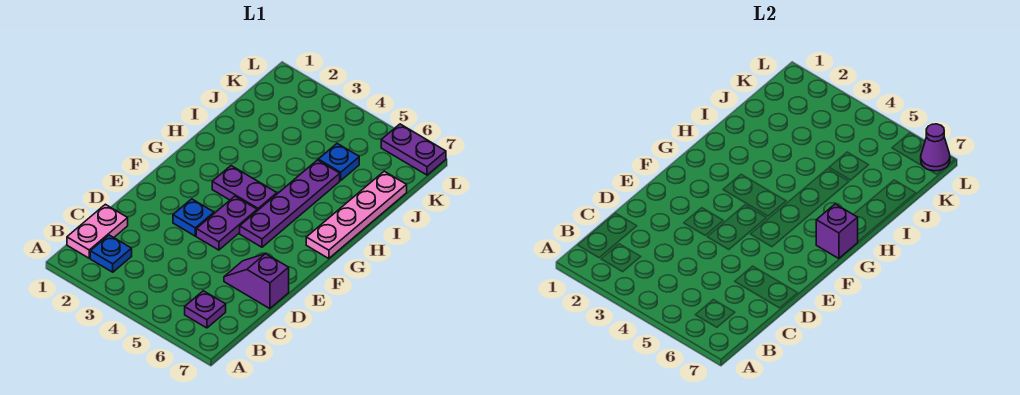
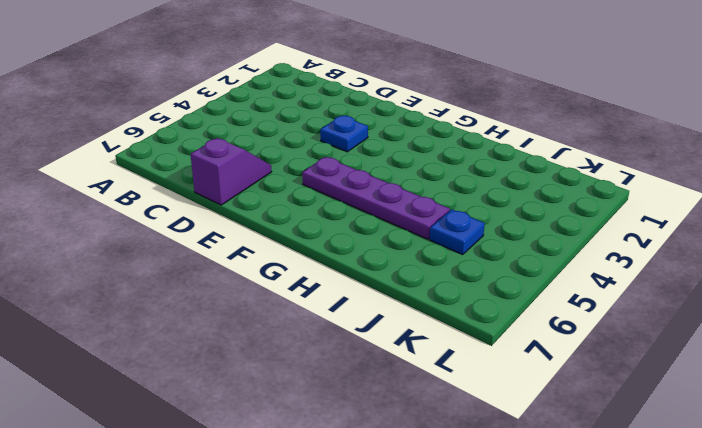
none -> pink 1x2 plate [67,204,128,258]
none -> blue 1x1 plate [90,235,132,272]
none -> purple 1x1 plate [185,291,226,328]

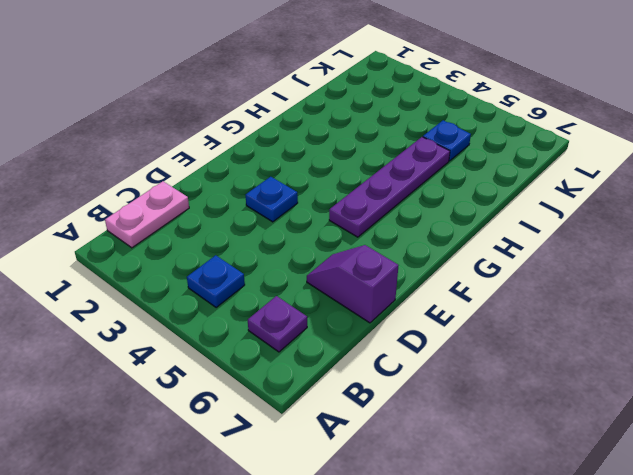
blue 1x1 plate [187,255,245,307] -> blue 1x1 plate moved to [90,235,132,272]
none -> purple 1x2 plate [196,196,257,250]
none -> purple 1x2 plate [212,166,277,211]
none -> pink 1x4 plate [306,171,407,259]

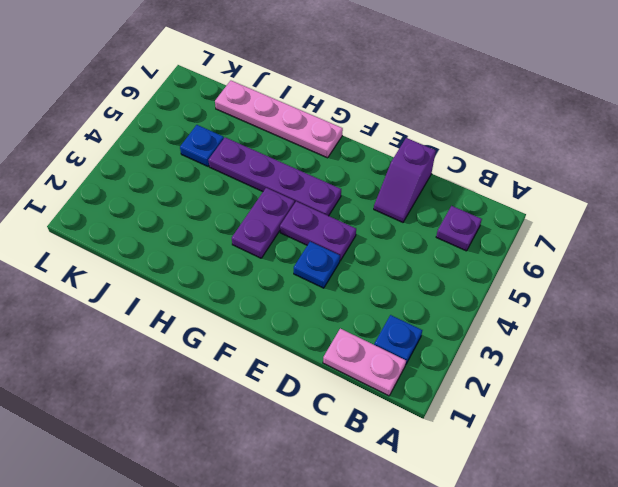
none -> purple 1x2 plate [381,124,446,175]
none -> purple 1x1 brick [816,204,858,259]
none -> purple 1x1 cone [921,124,950,171]

